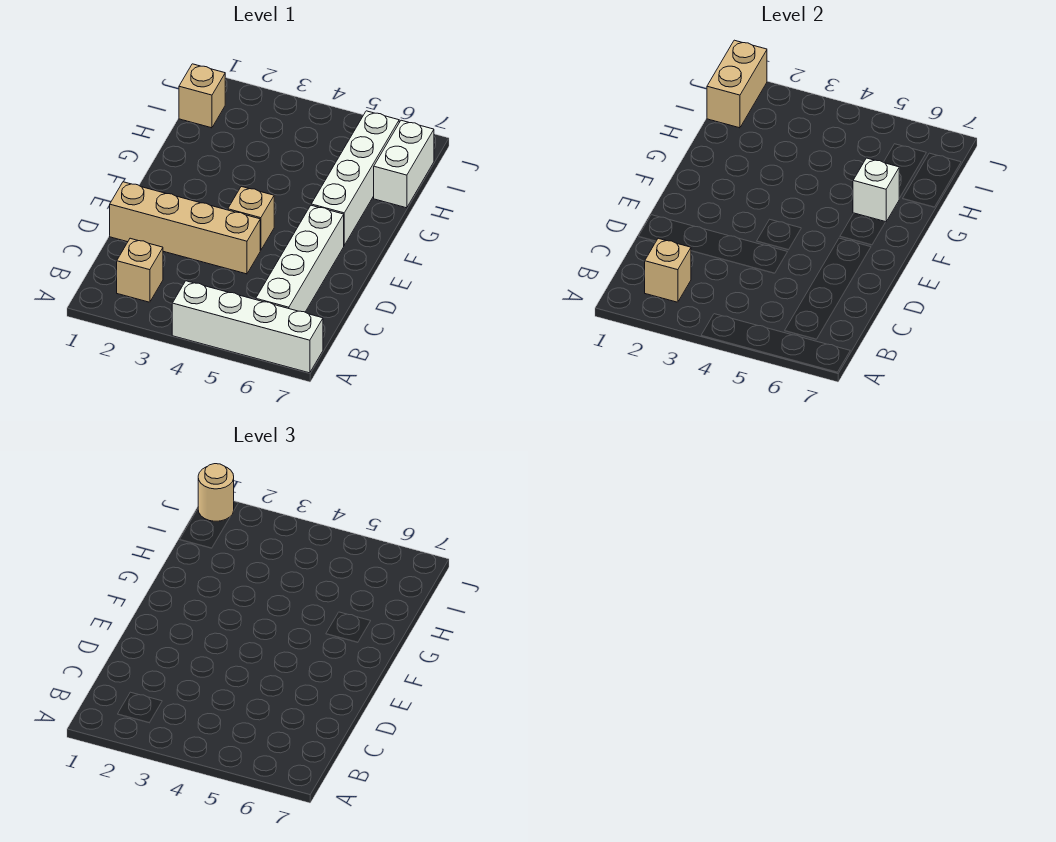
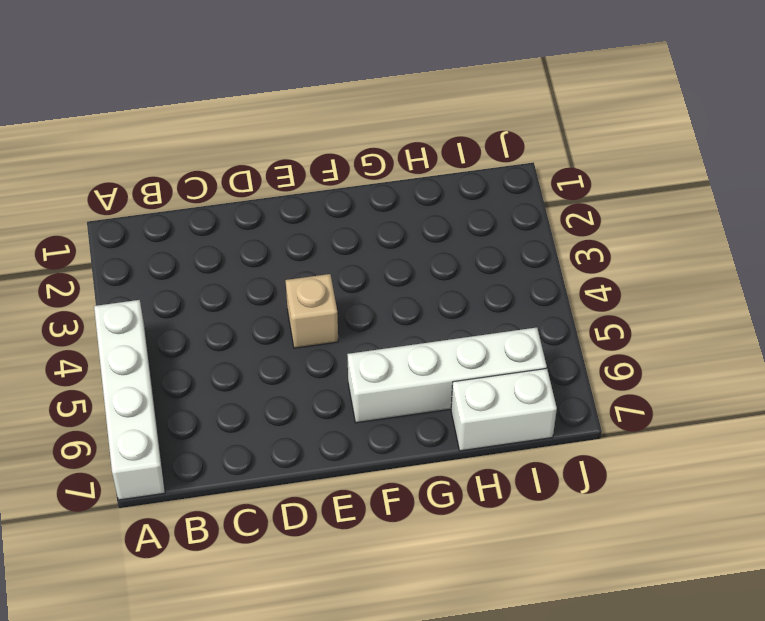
none -> tan 1x1 brick [117,238,163,302]
none -> white 1x4 brick [256,205,344,312]
none -> tan 1x4 brick [110,182,260,274]

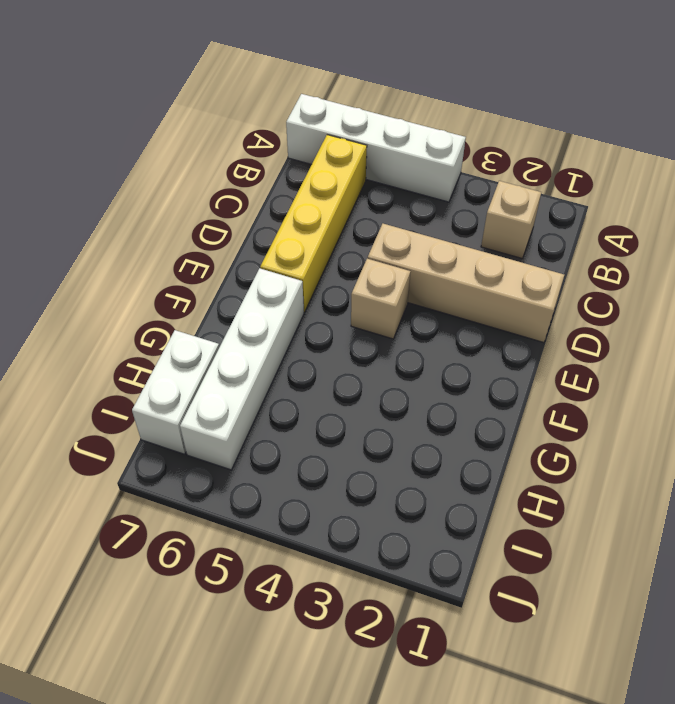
yellow 1x4 brick [260,135,367,312] -> white 1x4 brick [256,205,344,312]
none -> tan 1x1 brick [179,64,225,128]
none -> tan 1x1 brick [645,238,691,302]
none -> white 1x1 brick [853,158,899,222]

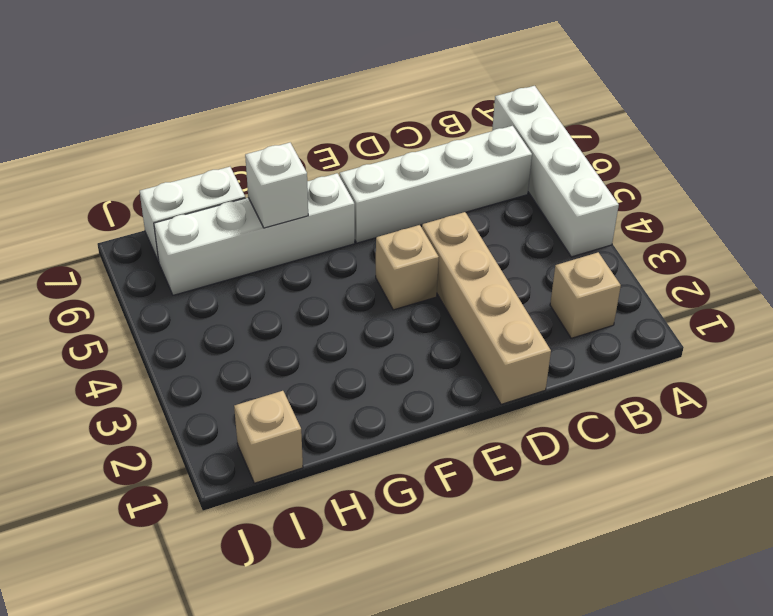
none -> tan 1x1 brick [645,238,691,302]
none -> tan 1x2 brick [707,40,767,128]
none -> tan 1x1 round brick [198,464,234,521]

